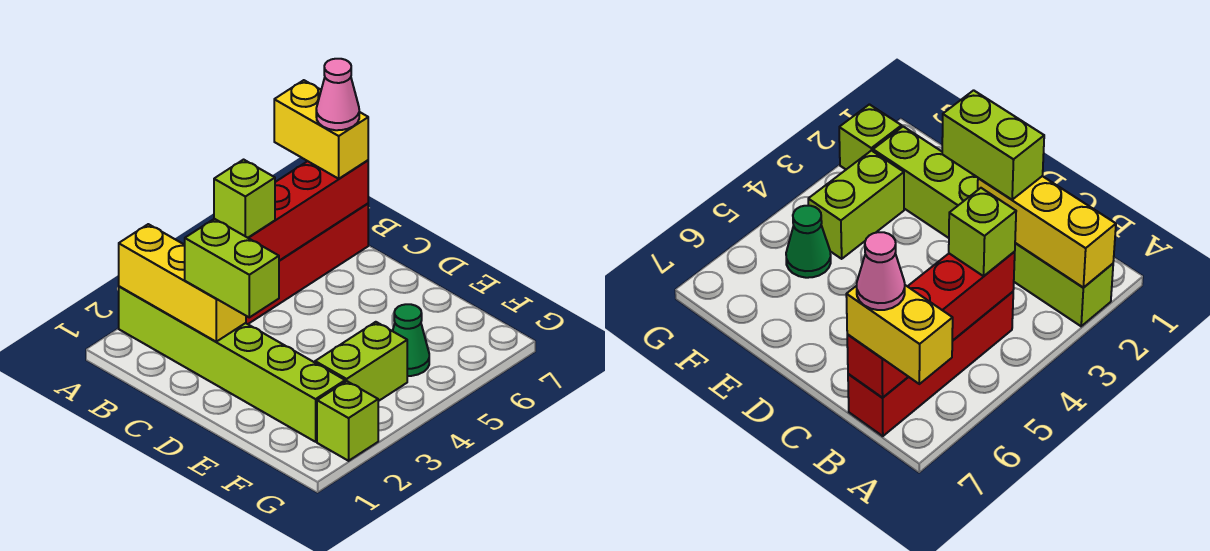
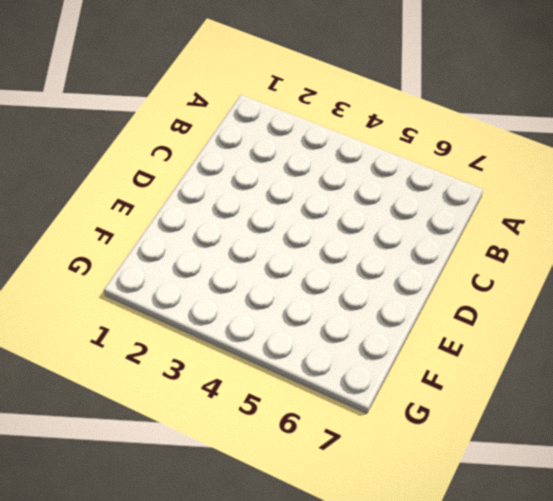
none -> lime 1x6 brick [119,286,345,442]
none -> red 1x4 brick [246,204,368,324]

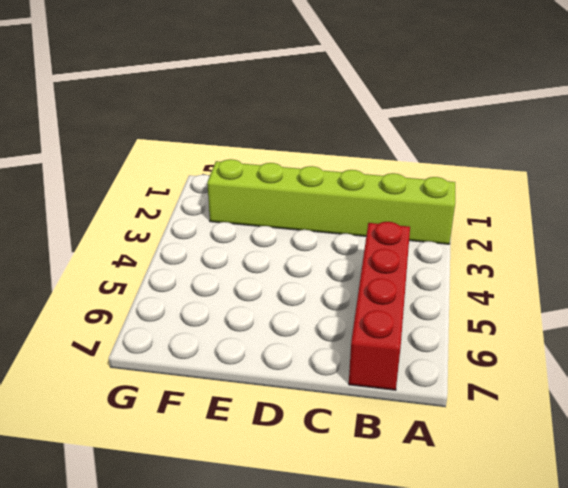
none -> lime 1x2 brick [315,322,407,401]
none -> green 1x1 cone [393,304,429,376]

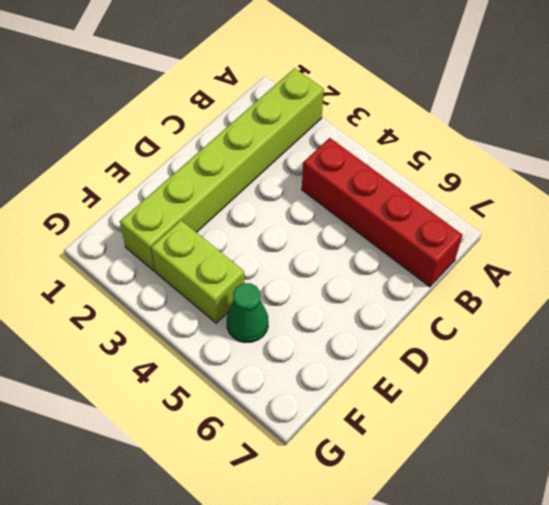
none -> lime 1x1 brick [317,381,378,461]
none -> yellow 1x3 brick [119,224,246,342]

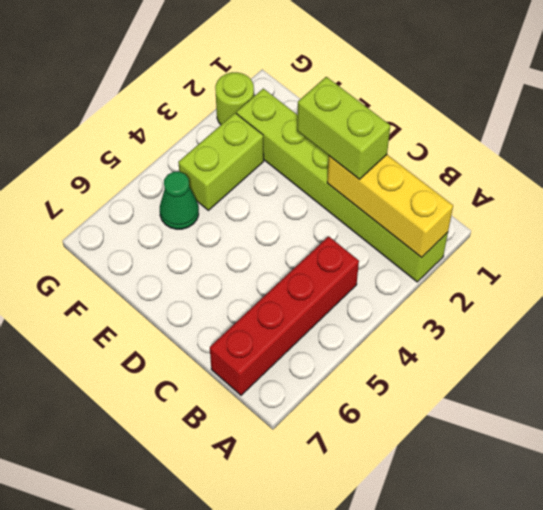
lime 1x1 round brick [215,72,254,125] -> lime 1x1 brick [317,381,378,461]
none -> red 1x4 brick [248,160,368,261]
none -> yellow 1x2 brick [274,80,368,179]

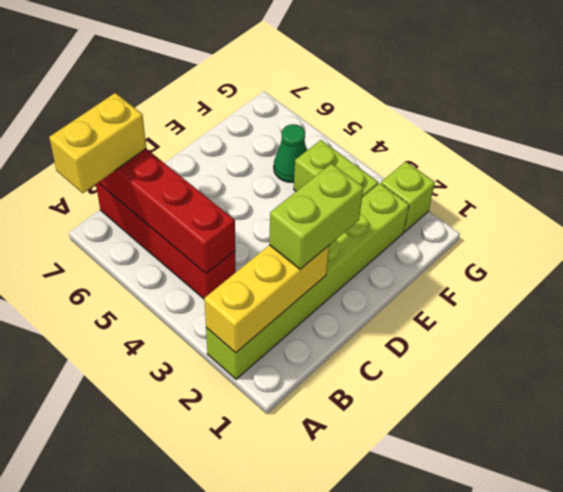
none -> lime 1x1 brick [214,160,275,238]
none -> pink 1x1 cone [316,59,359,130]

